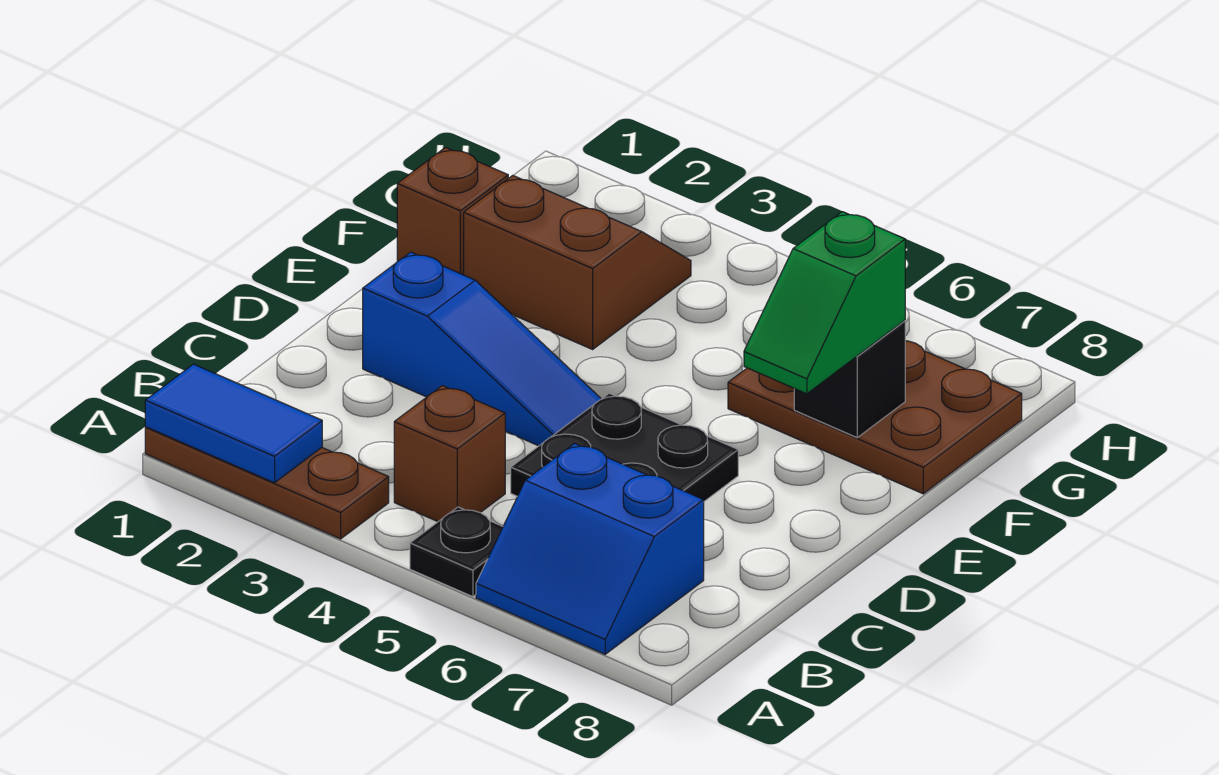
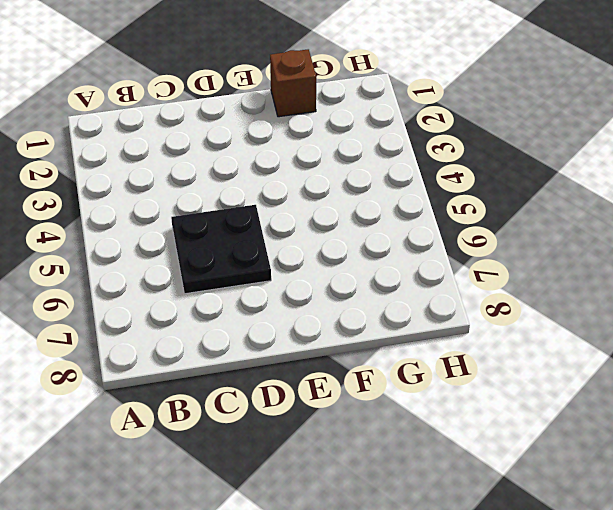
none -> brown 1x3 plate [145,427,389,539]
none -> black 1x1 plate [410,507,503,597]
none -> blue 2x2 slope [476,443,704,654]

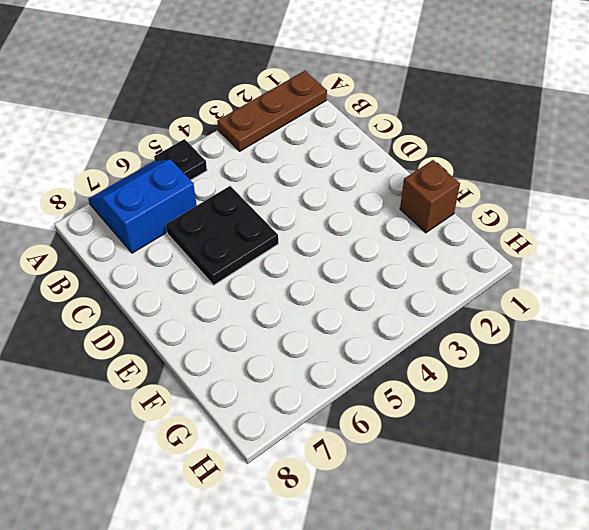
none -> brown 1x1 brick [394,386,505,521]
none -> blue 1x3 slope [363,252,601,446]
none -> brown 2x2 slope [464,175,691,349]

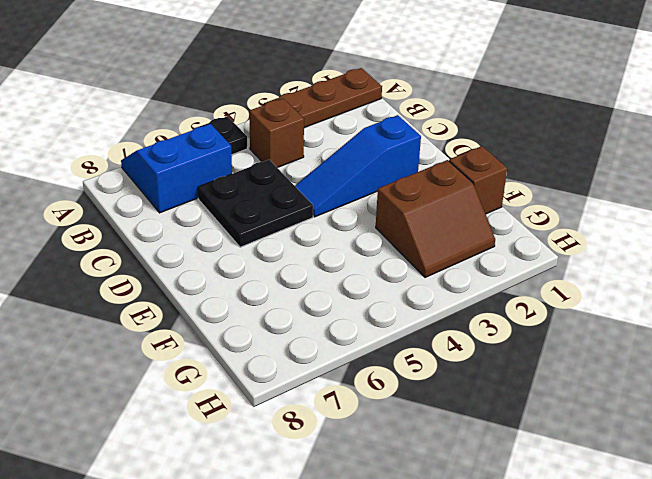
none -> brown 2x3 plate [728,341,1022,494]
none -> blue 1x2 tile [145,364,322,483]
none -> black 1x1 brick [794,321,905,438]

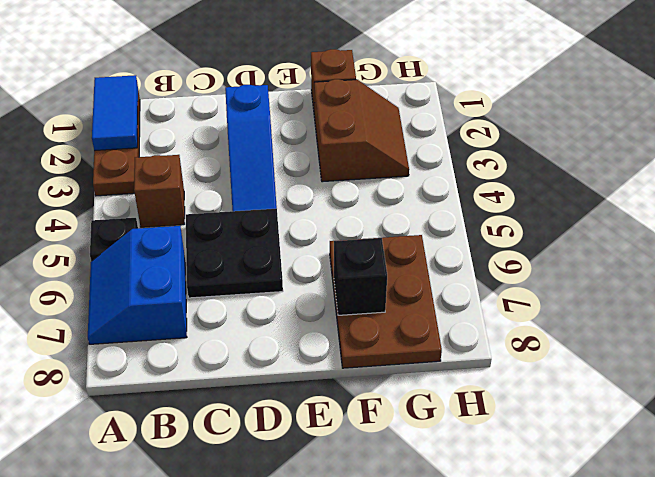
none -> green 1x2 slope [744,212,905,394]

